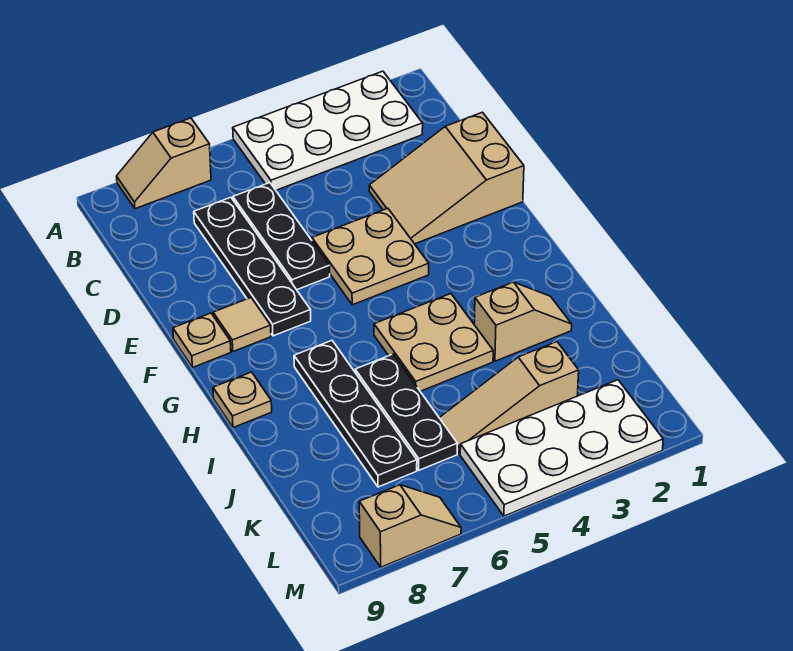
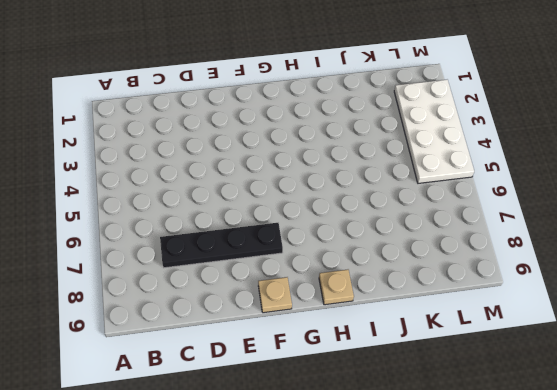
none -> white 2x4 plate [233,71,423,190]
none -> tan 1x2 slope [117,118,211,209]
none -> black 1x3 plate [233,183,330,290]

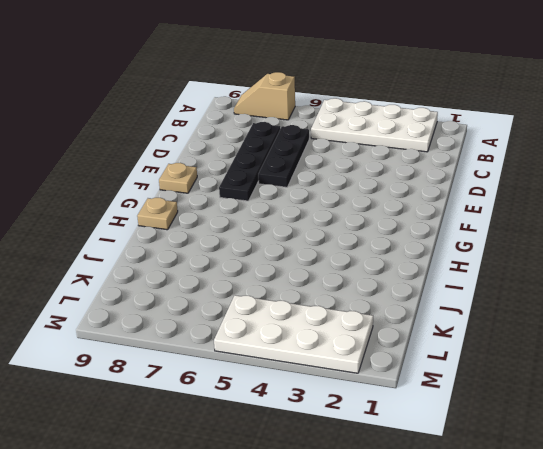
none -> tan 2x3 slope [369,112,524,244]
none -> tan 2x2 plate [312,208,429,305]
none -> tan 1x1 tile [213,298,271,352]

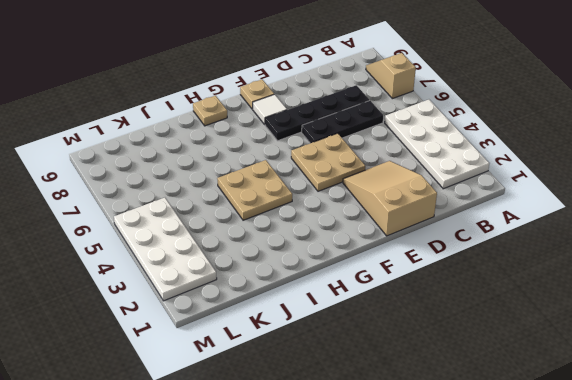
white 1x1 tile [253,94,287,124] -> tan 1x1 tile [213,298,271,352]
none -> black 1x4 plate [294,341,417,487]
none -> tan 1x2 slope [474,282,572,361]
none -> black 1x3 plate [355,354,457,470]

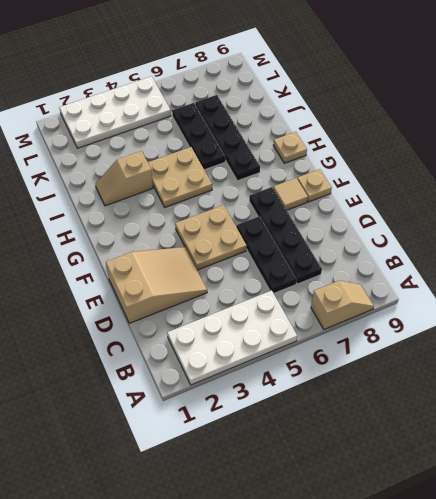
none -> tan 1x3 slope [439,342,579,454]
none -> tan 1x2 slope [359,485,461,567]

